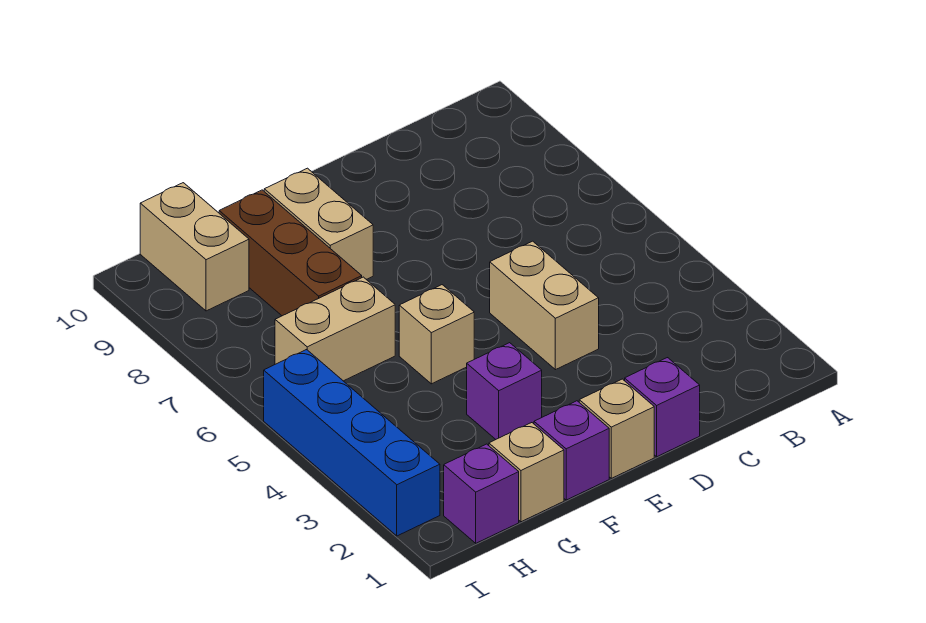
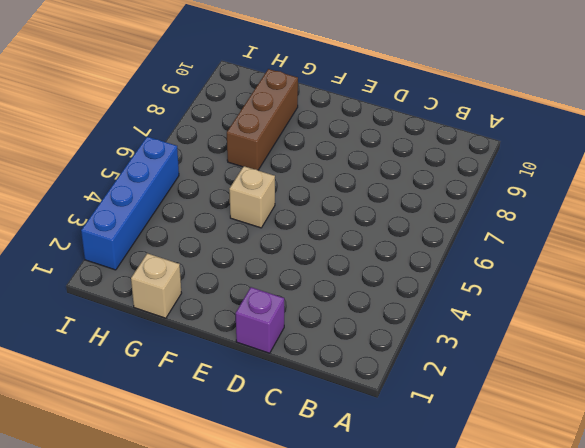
none -> tan 1x2 brick [490,241,599,370]
none -> tan 1x1 brick [579,379,654,478]
none -> purple 1x1 brick [534,401,609,500]

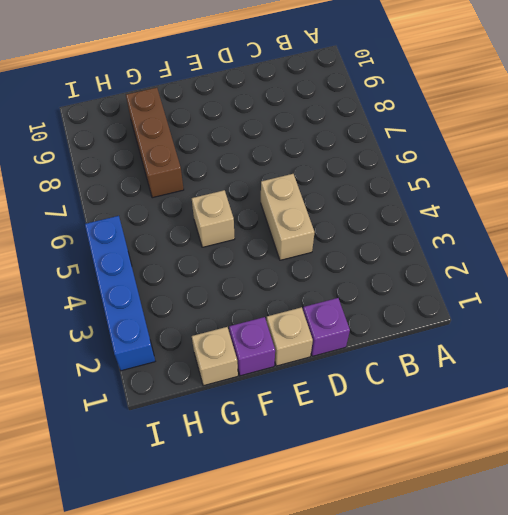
none -> purple 1x1 brick [467,343,542,439]
none -> tan 1x2 brick [264,168,373,279]
none -> tan 1x2 brick [275,277,395,381]

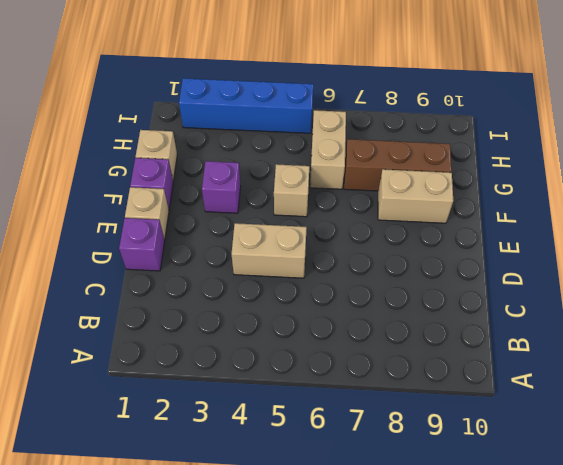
none -> purple 1x1 brick [444,444,519,543]
none -> tan 1x2 brick [140,183,249,311]

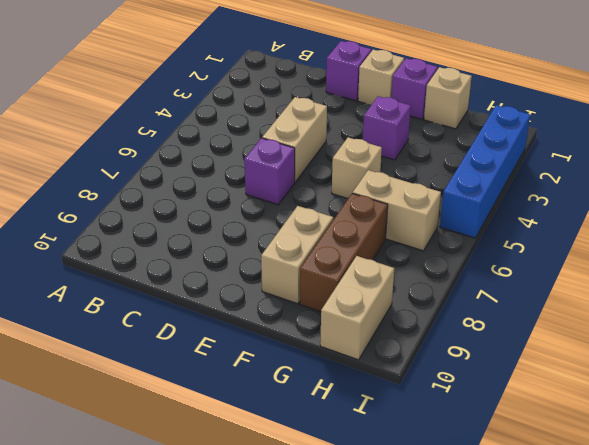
purple 1x1 brick [244,138,295,205] -> purple 1x1 brick moved to [444,444,519,543]

